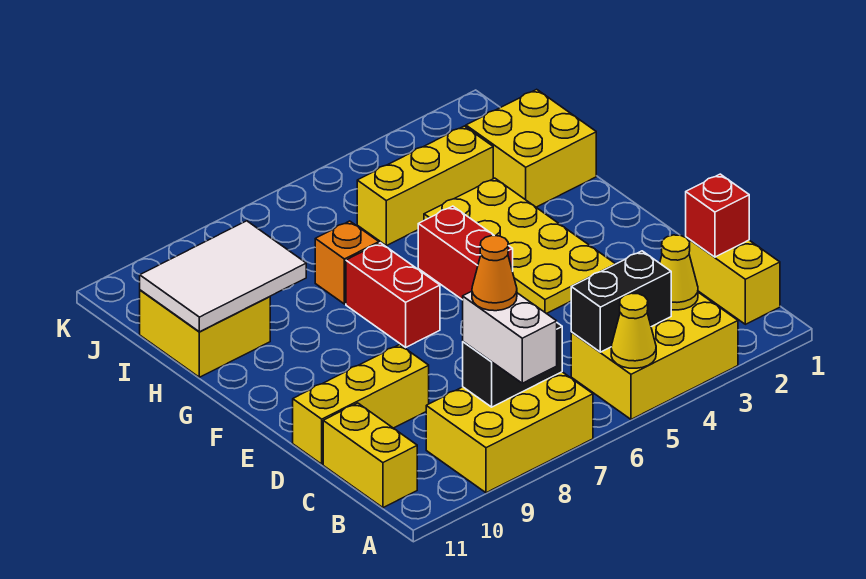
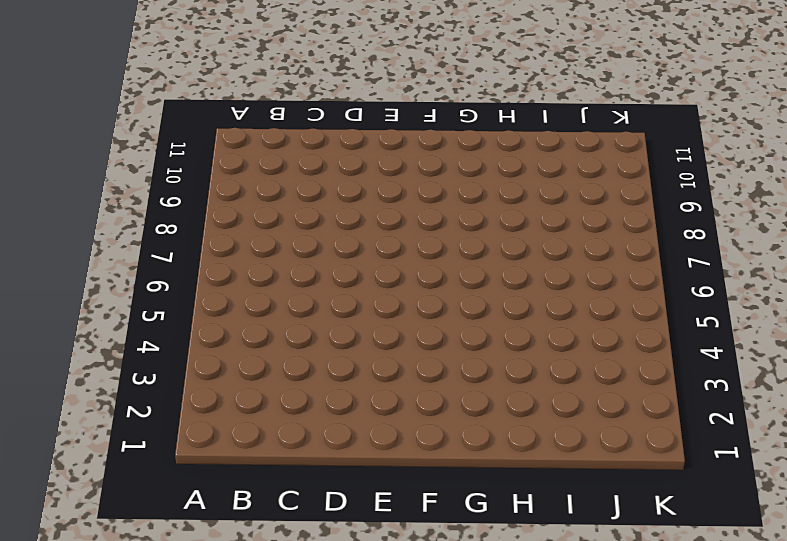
none -> yellow 2x3 brick [571,292,738,419]
none -> yellow 2x3 brick [426,372,593,493]
none -> yellow 1x2 brick [686,237,780,324]

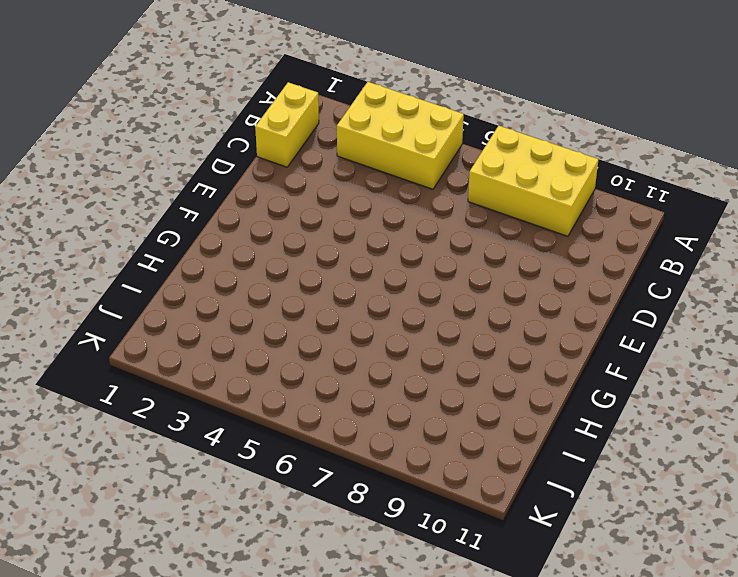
none -> yellow 1x2 brick [323,403,417,508]
none -> yellow 1x3 brick [293,345,429,464]
none -> yellow 2x4 plate [424,178,615,314]

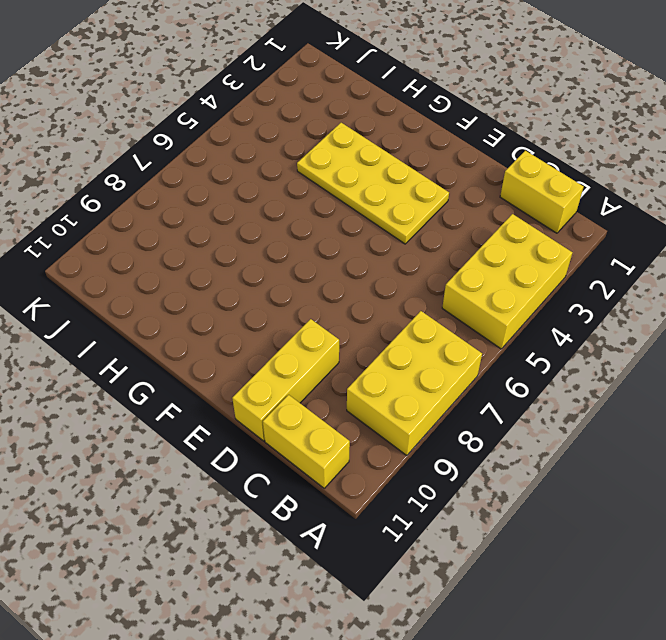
none -> red 1x2 brick [418,206,513,300]
none -> red 1x2 brick [346,243,440,347]
none -> yellow 2x2 brick [466,89,596,207]

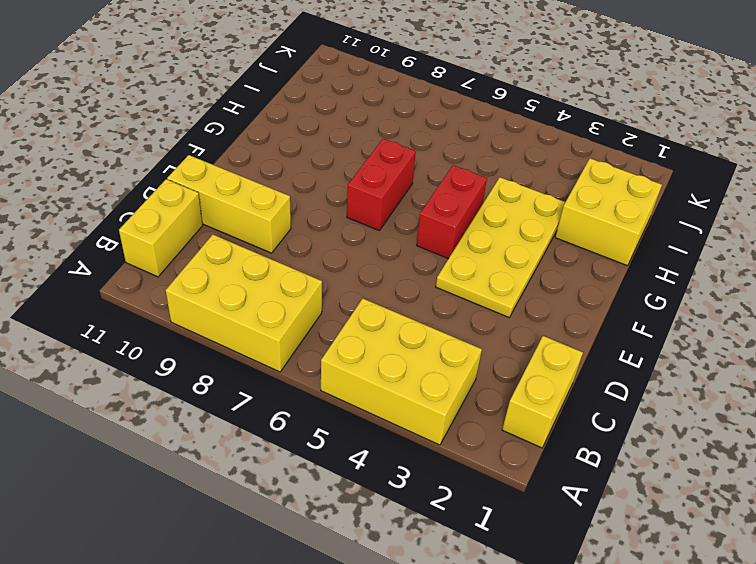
none -> orange 1x1 brick [315,221,379,304]
none -> yellow 2x2 brick [140,290,270,377]
none -> yellow 1x3 brick [357,126,493,246]

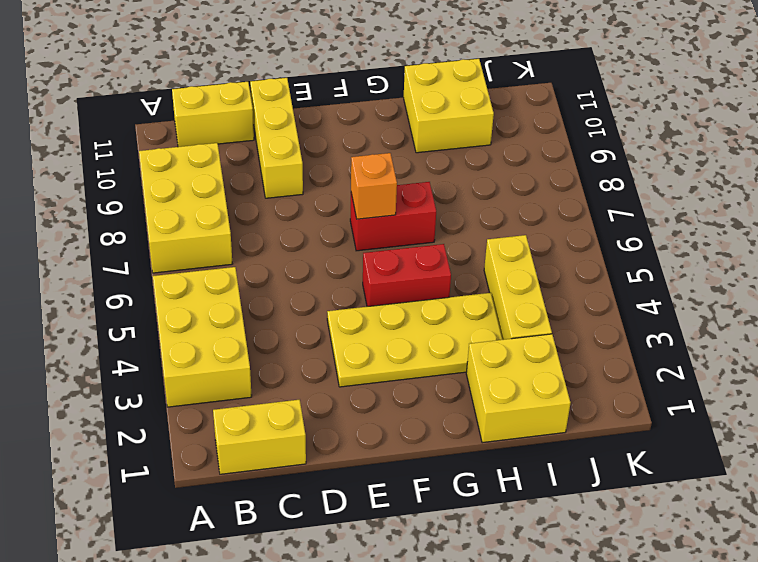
orange 1x1 brick [351,153,397,219] -> orange 1x1 brick moved to [315,221,379,304]
none -> yellow 1x1 cone [611,293,656,368]
none -> yellow 1x1 cone [660,235,698,310]
none -> black 1x2 brick [571,251,671,352]

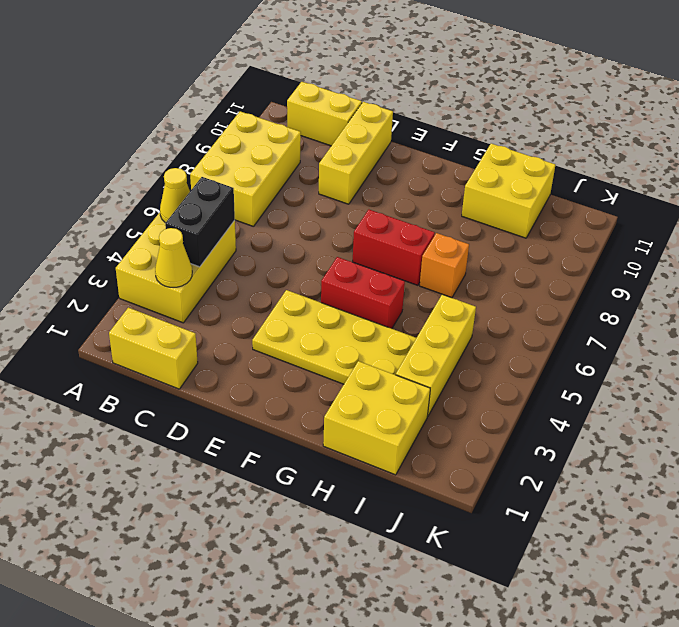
none -> black 1x2 brick [463,323,562,407]
none -> red 1x1 brick [686,174,749,257]
none -> white 2x3 tile [140,221,306,332]

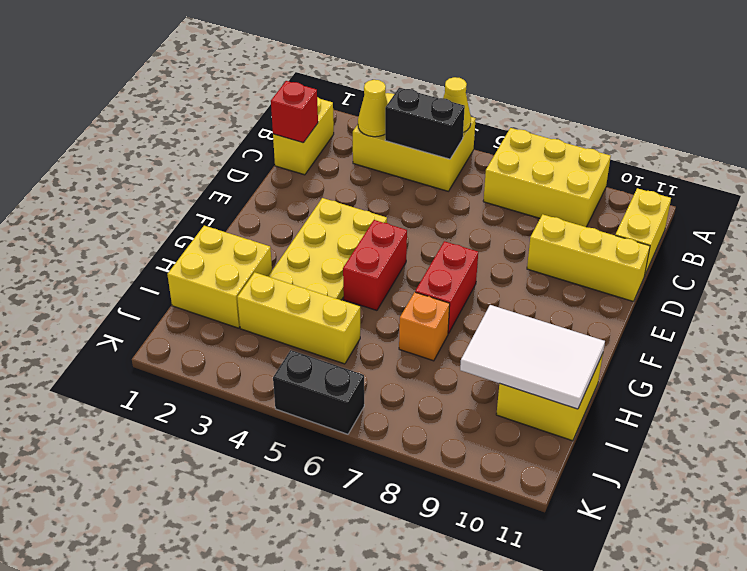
black 1x2 brick [273,350,364,434] -> black 1x2 brick moved to [463,323,562,407]
none -> white 1x2 brick [463,291,557,383]
none -> orange 1x1 cone [472,236,517,311]

